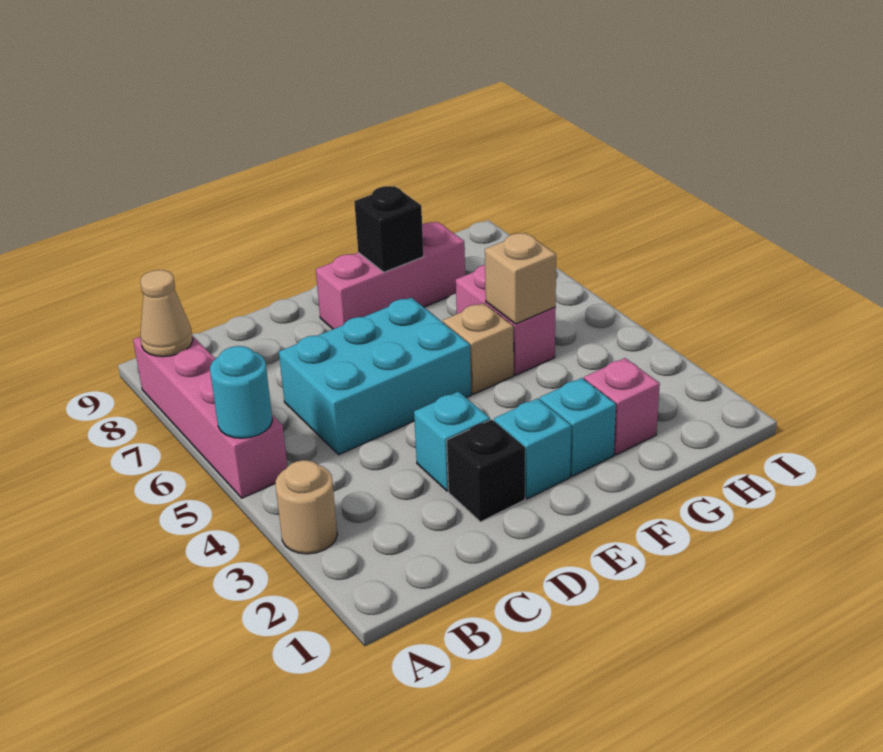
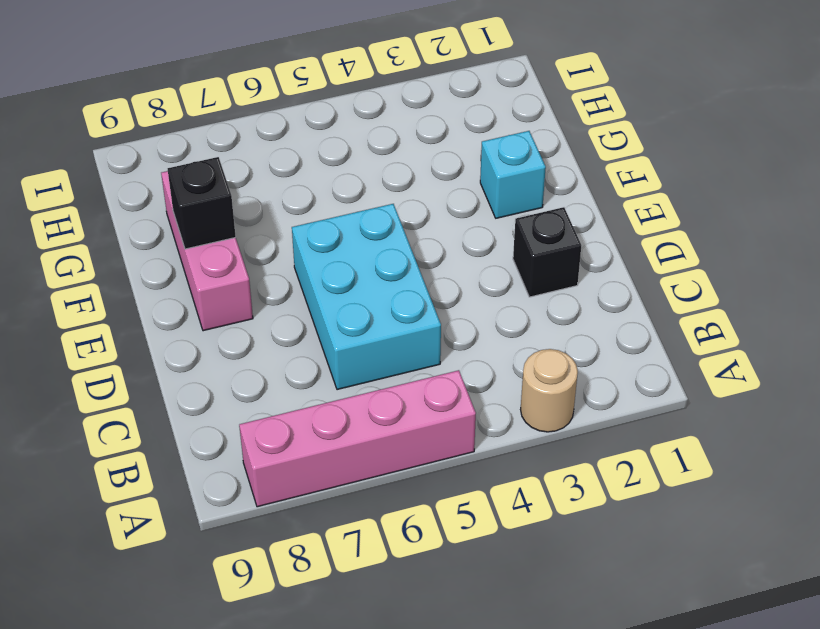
none -> cyan 1x1 brick [414,392,490,491]
none -> cyan 1x1 brick [494,398,571,499]
none -> tan 1x1 brick [443,303,514,394]

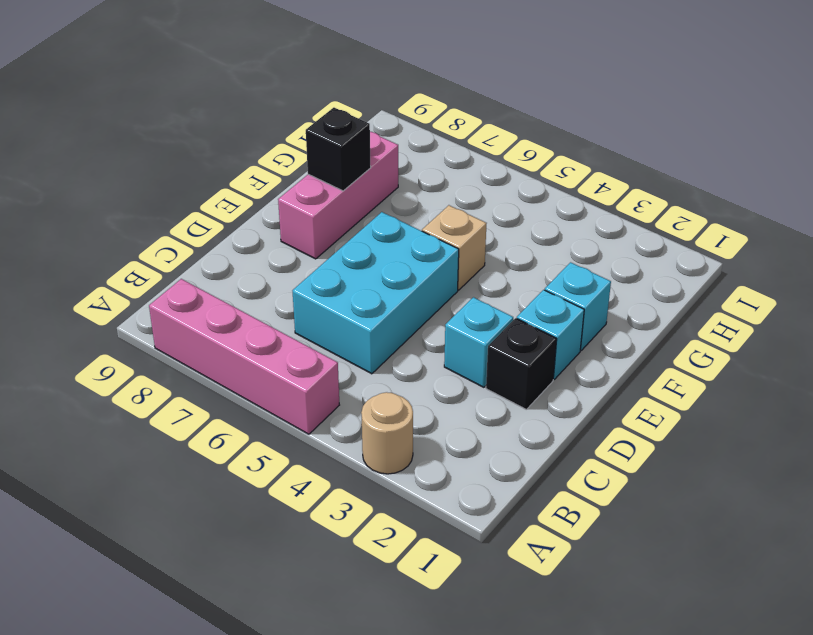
none -> pink 1x1 brick [584,358,660,455]
none -> pink 1x2 brick [456,265,556,375]
none -> cyan 1x1 round brick [210,346,272,438]

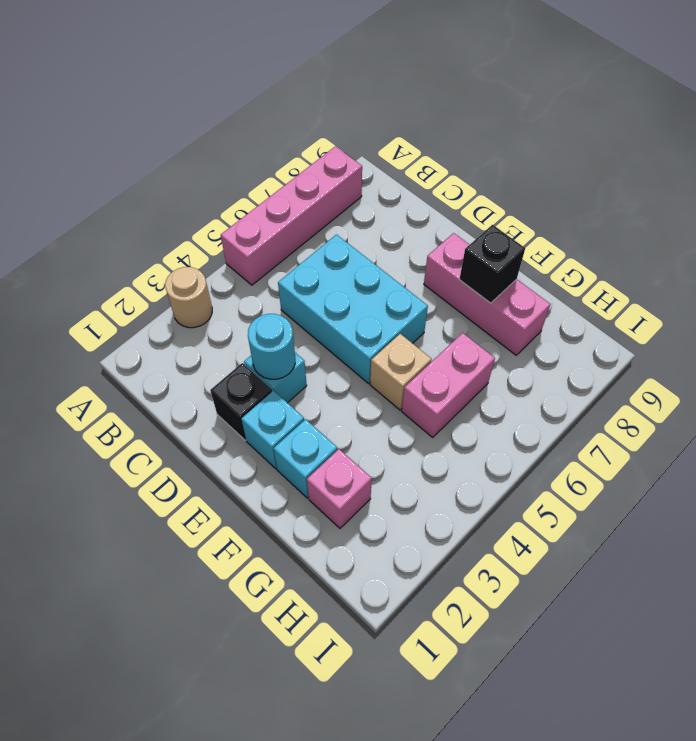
cyan 1x1 round brick [248,314,295,379] -> cyan 1x1 round brick moved to [210,346,272,438]
none -> tan 1x1 cone [140,270,193,357]
none -> tan 1x1 brick [485,233,556,324]

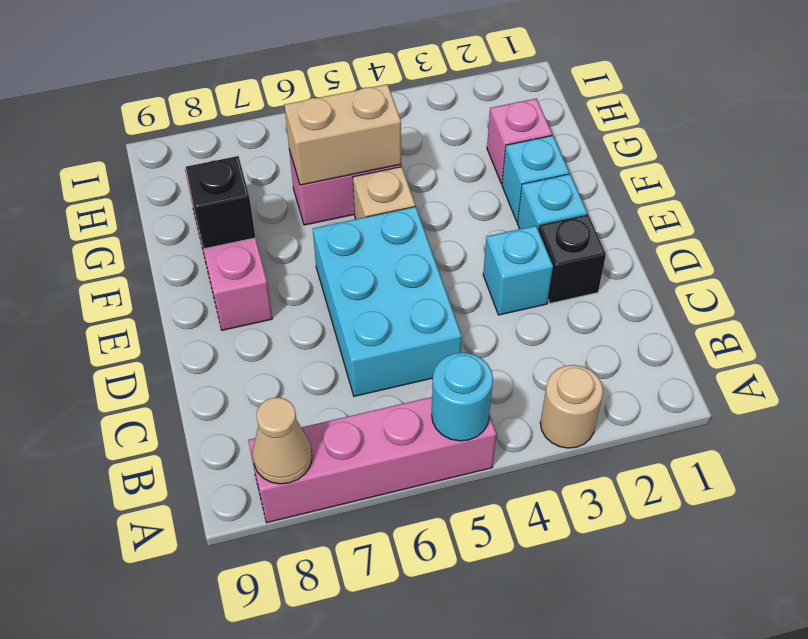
tan 1x2 brick [285,84,401,185] -> tan 1x1 brick [485,233,556,324]

